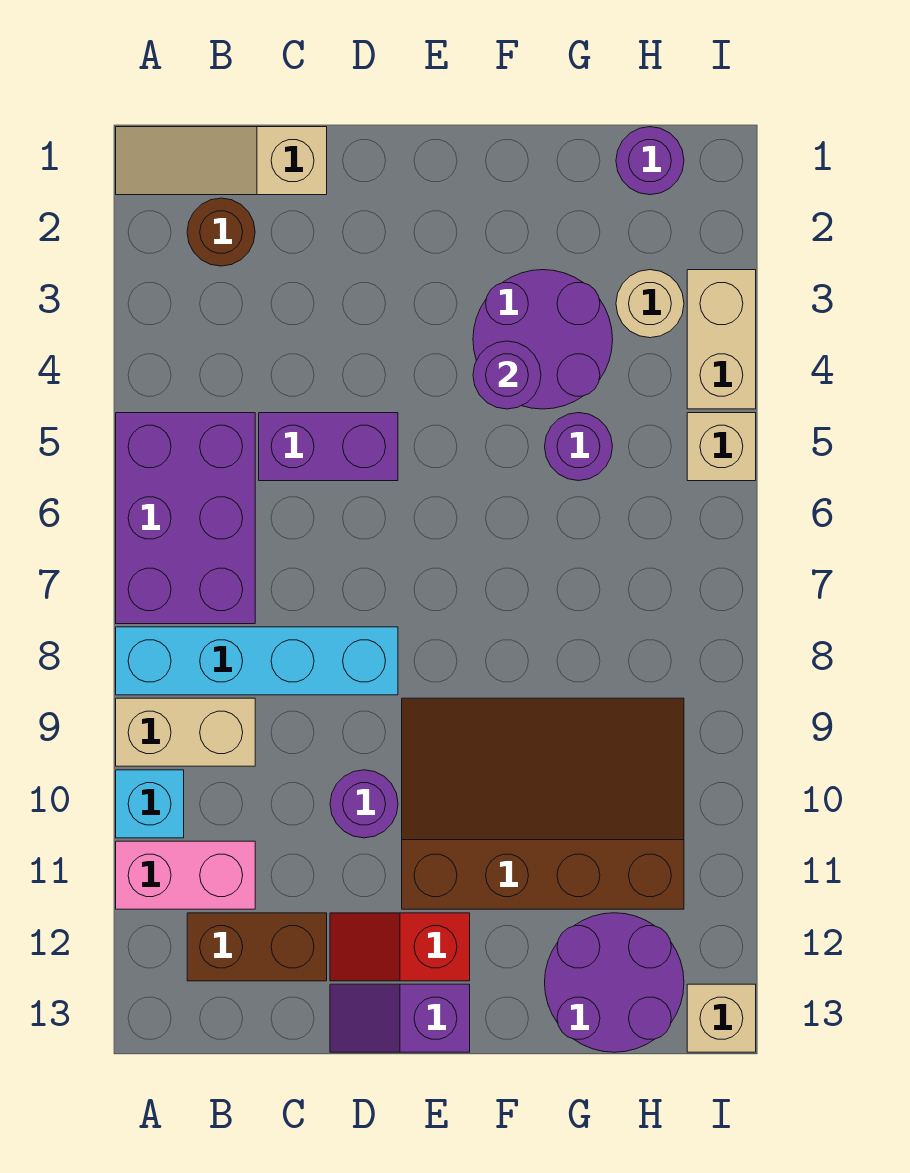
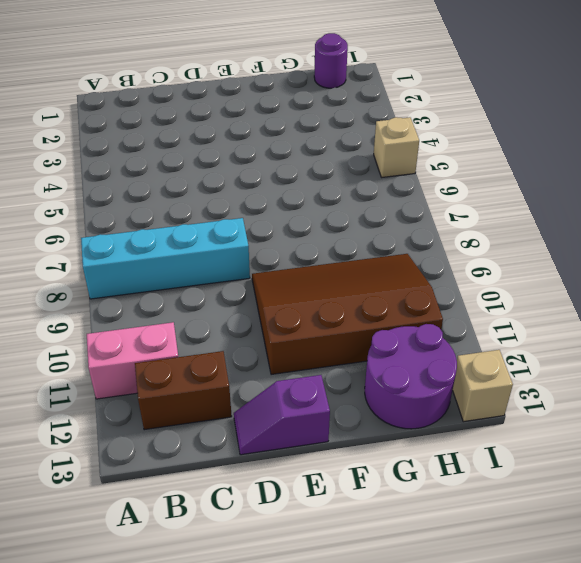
none -> tan 1x3 slope [116,127,327,195]
none -> purple 2x3 brick [116,413,255,624]
none -> tan 1x2 brick [116,698,255,766]

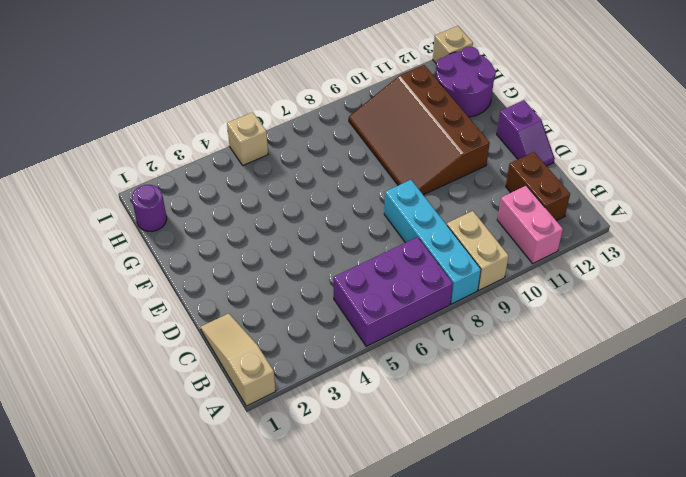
tan 1x3 slope [200,313,276,406] -> tan 1x3 slope turned to [116,127,327,195]
none -> cyan 1x1 brick [116,770,184,838]
none -> brown 1x1 round brick [187,198,255,266]
none -> purple 1x2 brick [259,413,398,481]

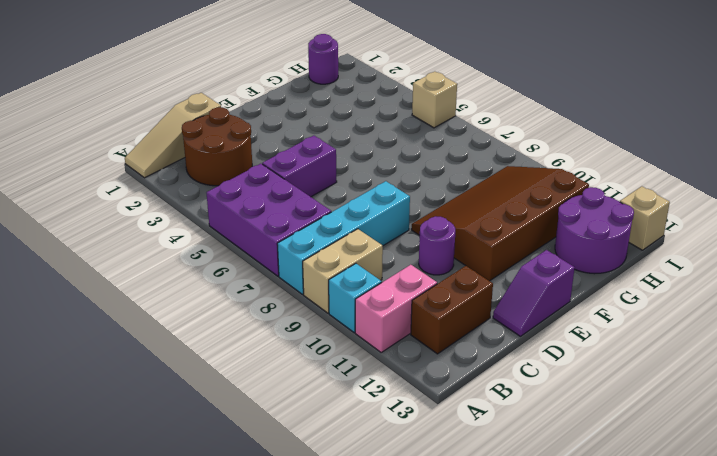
brown 2x2 round brick [182,107,252,186] -> brown 1x1 round brick [187,198,255,266]
none -> red 1x2 slope [330,913,470,981]
none -> purple 2x2 round brick [473,270,613,409]
none -> purple 1x1 round brick [545,413,613,481]

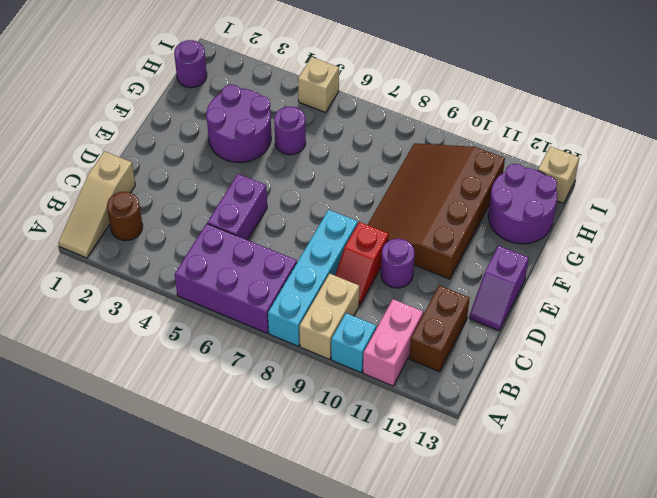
red 1x2 slope [335,222,389,306] -> red 1x2 slope moved to [330,913,470,981]
none -> tan 1x1 round brick [616,270,684,338]
none -> tan 1x2 brick [687,270,756,409]
none -> purple 1x1 round brick [473,341,541,409]

